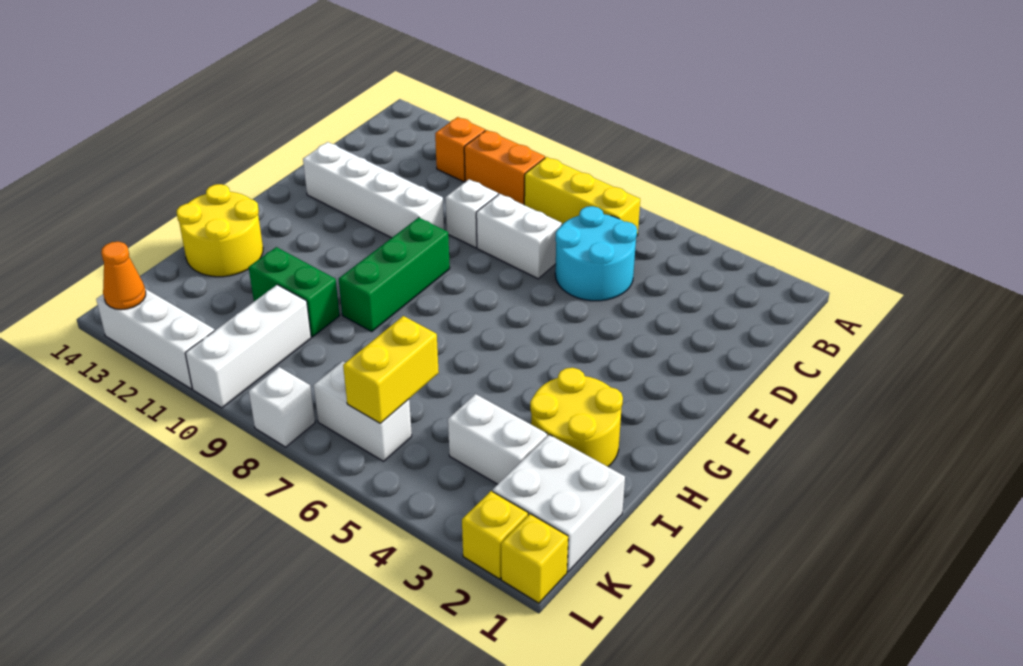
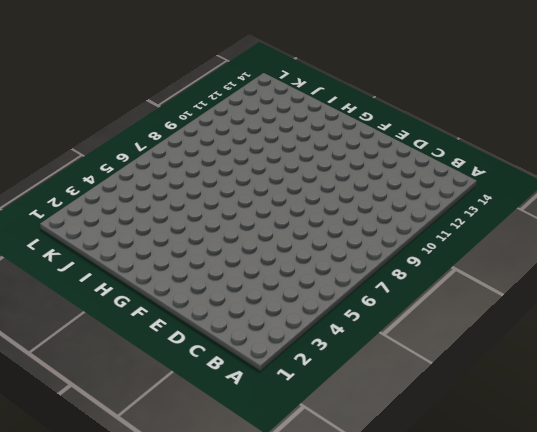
none -> yellow 1x3 brick [524,157,640,236]
none -> orange 1x2 brick [464,130,545,205]
none -> orange 1x1 brick [435,117,485,182]

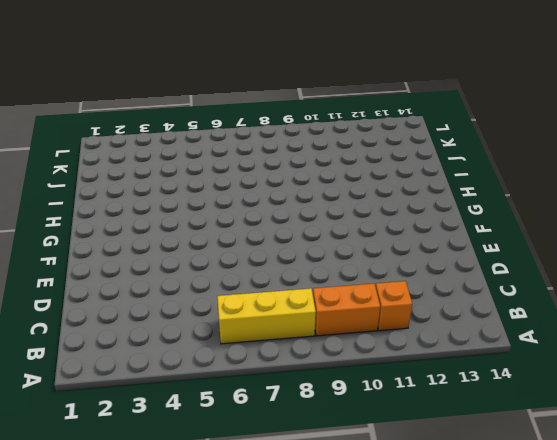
none -> cyan 2x2 round brick [555,206,637,301]
none -> white 1x2 brick [476,194,562,279]
none -> white 1x1 brick [445,179,498,248]

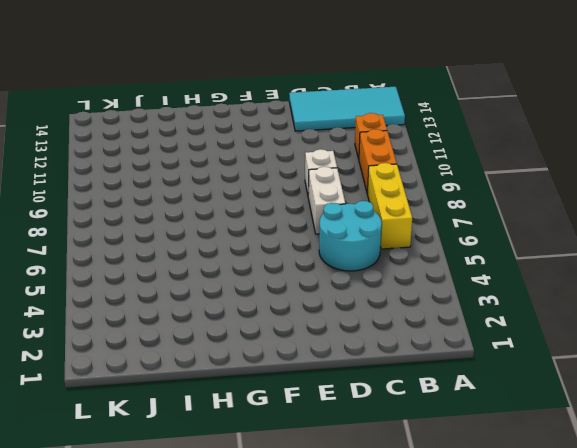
cyan 2x4 tile [289,87,405,131] -> none
none -> white 1x4 brick [303,142,444,238]
none -> green 1x3 brick [339,218,450,332]
none -> yellow 2x2 round brick [530,368,623,467]

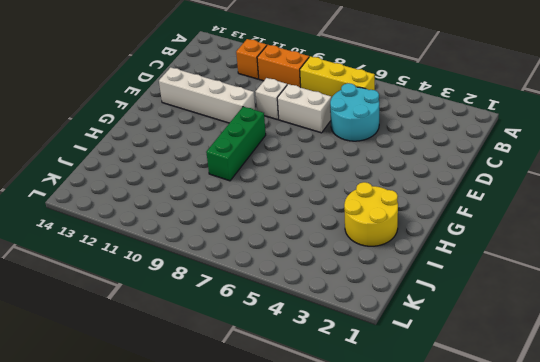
none -> yellow 2x2 round brick [177,184,263,277]
none -> green 1x2 brick [249,247,340,337]
none -> white 2x2 brick [493,435,625,572]

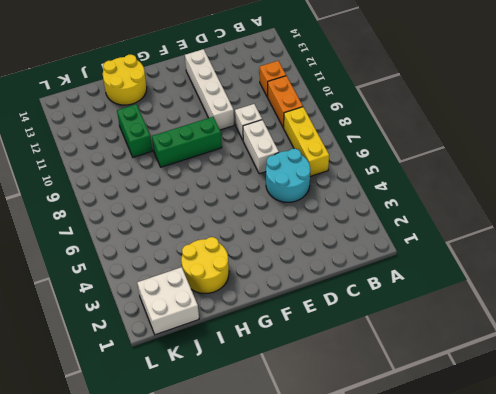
none -> white 1x2 brick [448,394,547,484]
none -> white 1x3 brick [185,285,311,408]
none -> white 1x2 brick [314,361,412,461]

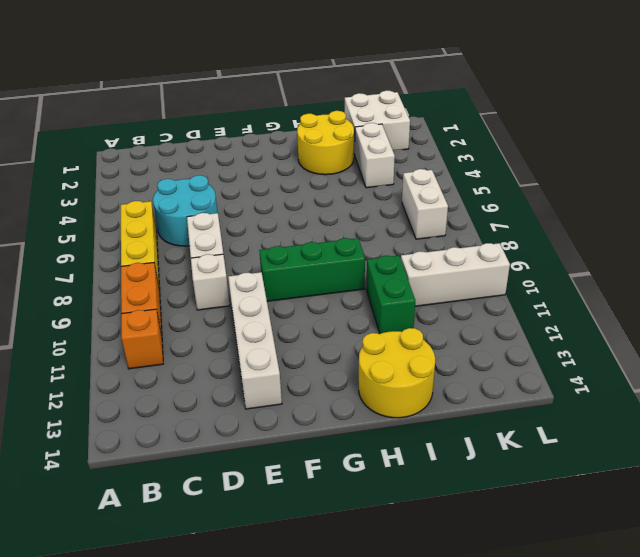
none -> yellow 1x1 brick [501,514,568,603]
none -> yellow 1x1 brick [462,491,528,579]
none -> white 1x1 brick [249,367,315,447]

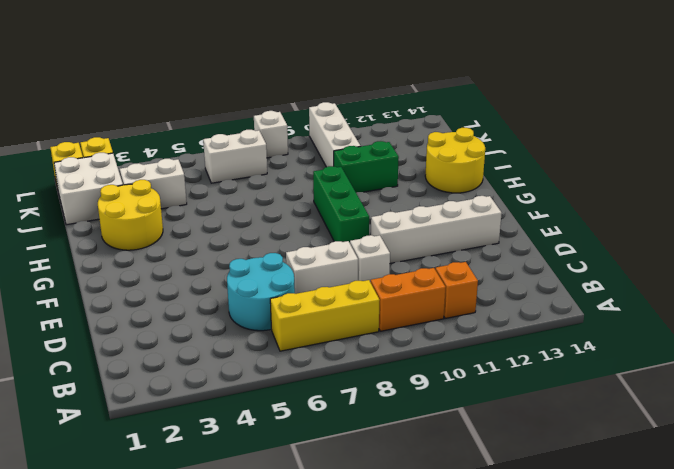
none -> white 1x3 brick [96,289,215,389]
none -> yellow 1x2 brick [343,316,439,423]
none -> orange 1x1 cone [101,242,146,310]

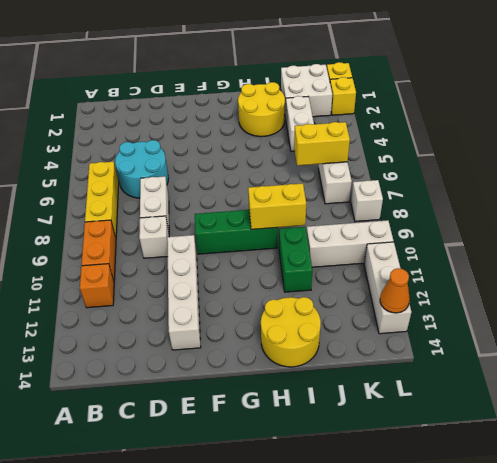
yellow 1x2 brick [248,183,306,229] -> none

